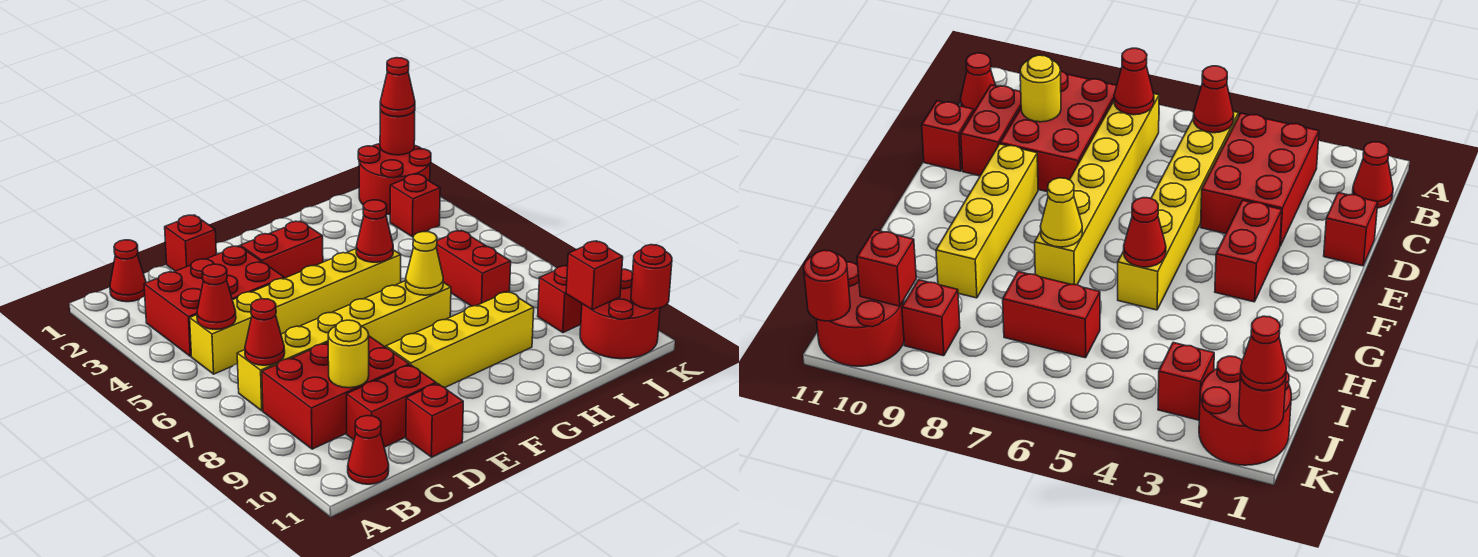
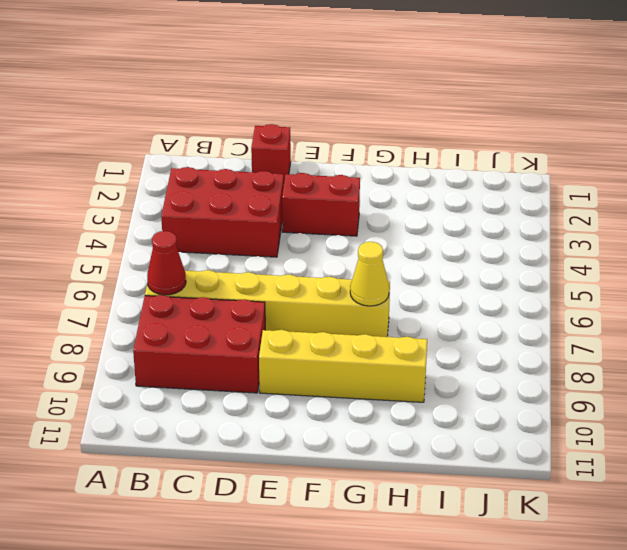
none -> red 1x1 cone [110,240,146,302]
none -> yellow 1x6 brick [190,249,401,374]
none -> red 1x1 cone [348,416,389,484]

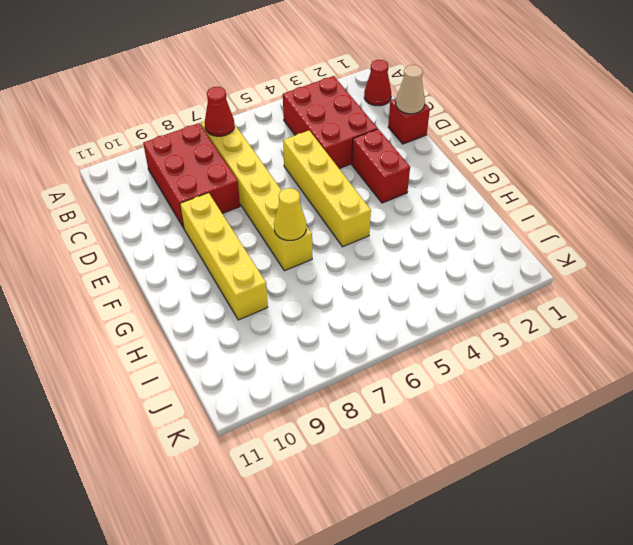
tan 1x1 cone [396,65,425,114] -> none
yellow 1x4 brick [283,131,371,247] -> yellow 1x6 brick [190,249,401,374]
none -> red 1x1 cone [348,416,389,484]
none -> red 1x2 brick [347,365,436,447]
none -> red 1x1 brick [406,383,463,457]

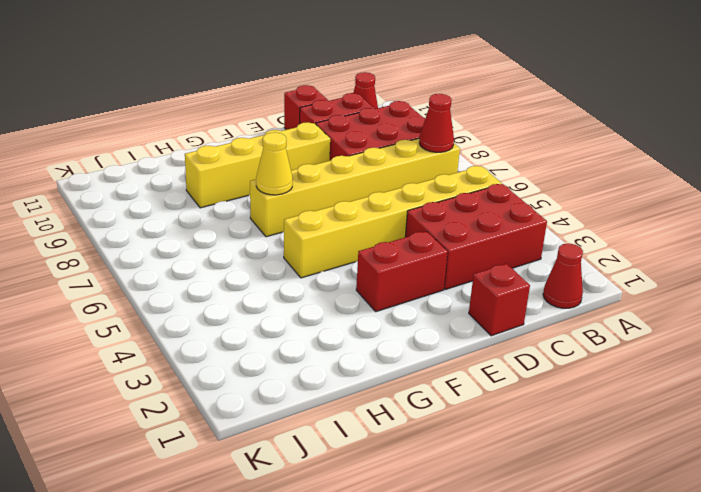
none -> red 1x2 brick [436,231,511,306]
none -> red 2x2 round brick [358,144,431,214]
none -> red 1x1 brick [390,174,440,237]

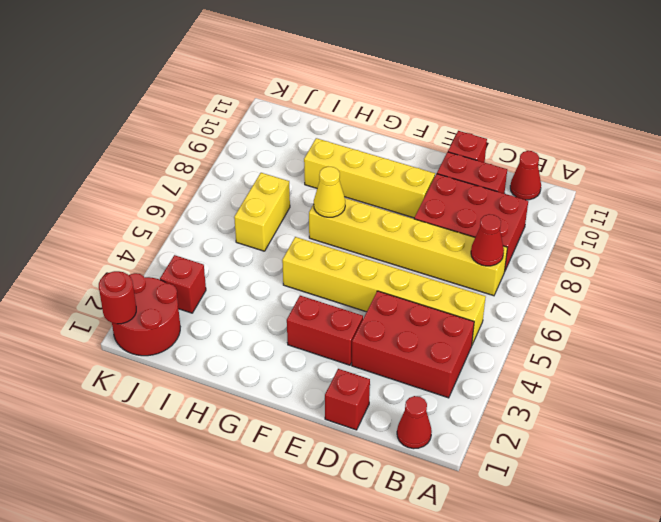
yellow 1x2 brick [234,173,290,251] -> red 1x2 brick [436,231,511,306]
none -> red 1x1 brick [538,265,582,333]
none -> red 2x2 round brick [580,269,660,359]
none -> red 1x1 cone [197,264,236,329]

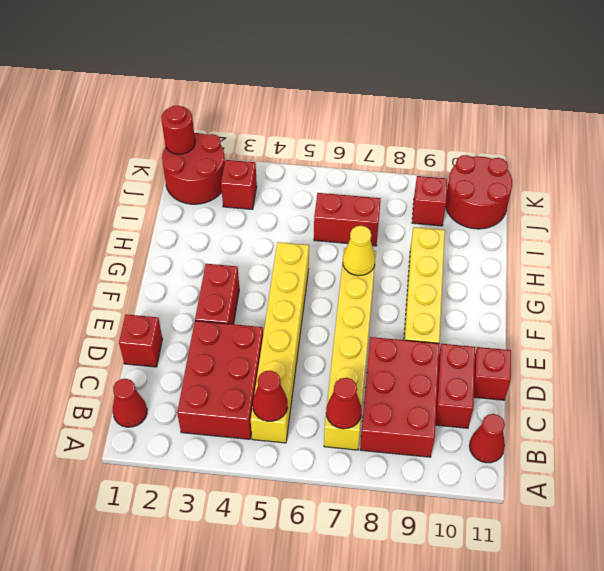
none -> yellow 1x1 round brick [328,320,369,388]
none -> red 1x1 cone [356,200,393,262]
none -> red 1x1 brick [566,241,623,310]

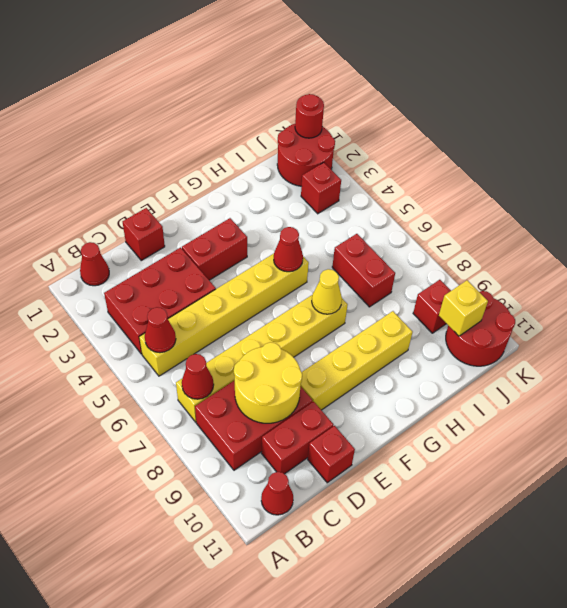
yellow 2x2 round brick [234,342,302,423] -> yellow 1x1 round brick [328,320,369,388]
yellow 1x1 brick [439,280,488,336] -> red 1x1 brick [566,241,623,310]
none -> red 1x1 round brick [631,245,672,309]
none -> red 1x1 cone [380,58,415,117]

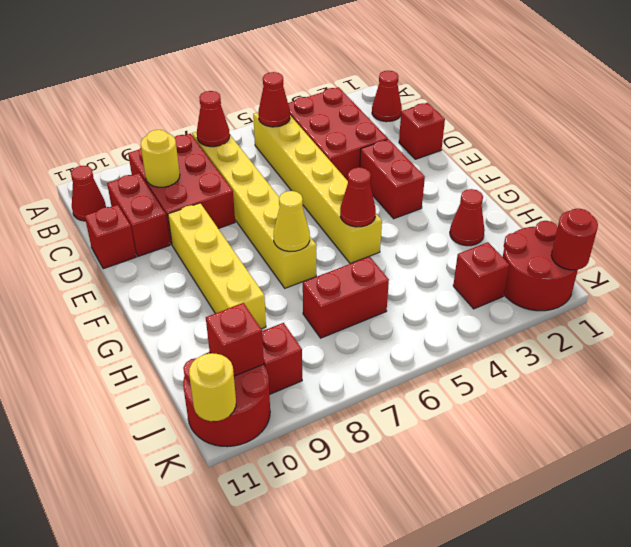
red 1x1 cone [450,189,485,246] -> red 1x1 cone moved to [380,58,415,117]
yellow 1x1 round brick [189,353,236,421] -> red 1x1 round brick [631,245,672,309]

